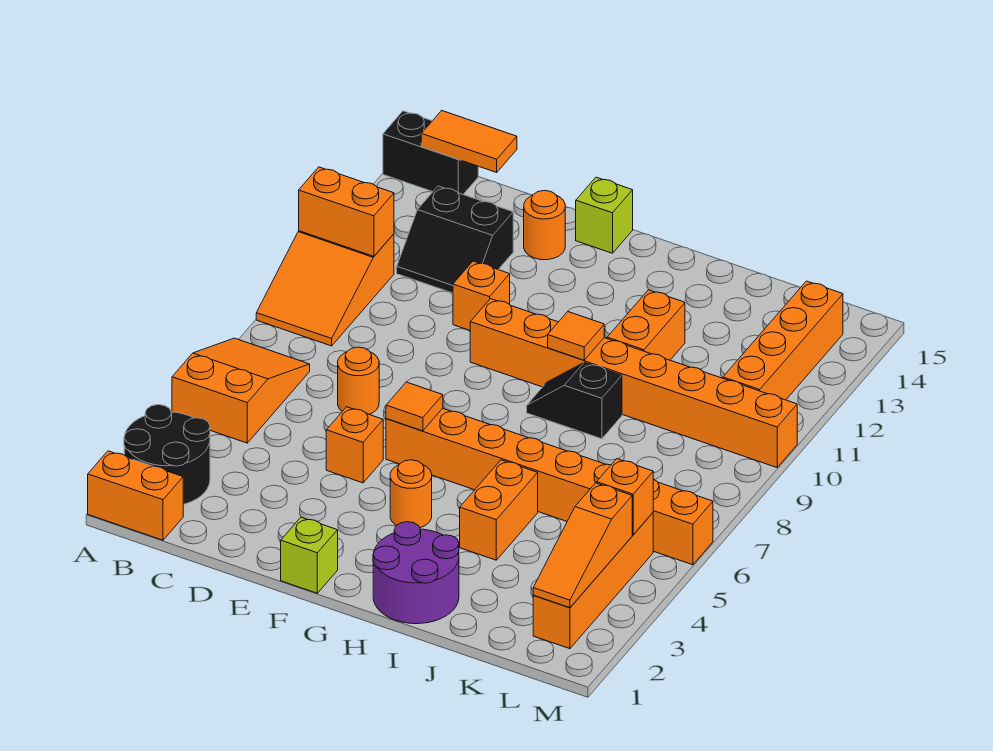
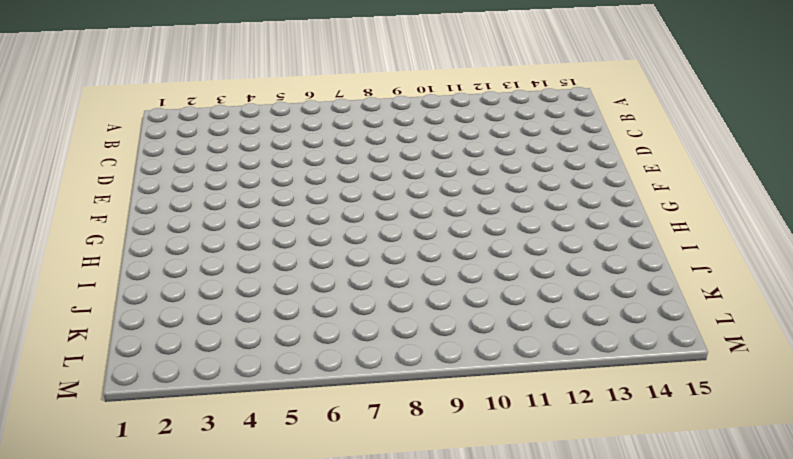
none -> orange 1x2 brick [88,451,183,540]
none -> black 2x2 round brick [124,405,210,504]
none -> orange 2x3 slope [172,338,310,443]

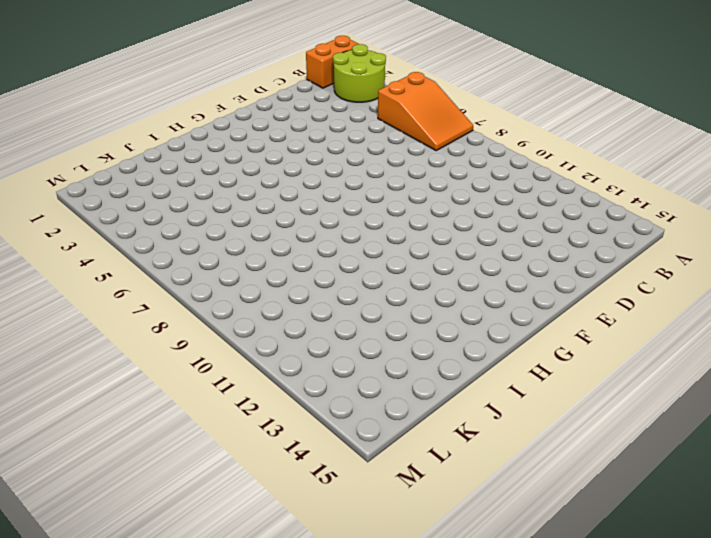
lime 2x2 round brick [333,44,386,102] -> black 2x2 round brick [124,405,210,504]
none -> orange 2x3 slope [256,231,394,346]
none -> black 1x2 brick [383,111,478,194]
none -> black 2x2 slope [397,186,513,293]

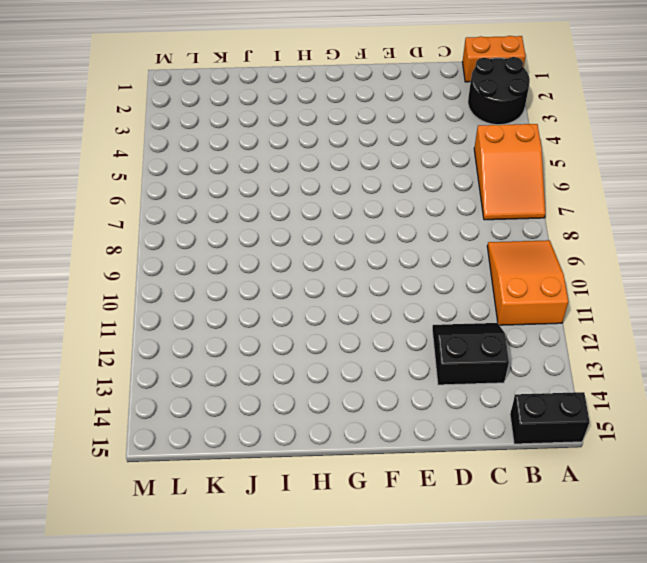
none -> orange 1x1 round brick [338,347,379,414]
none -> orange 1x1 brick [326,407,383,483]
none -> orange 1x1 brick [453,261,510,330]

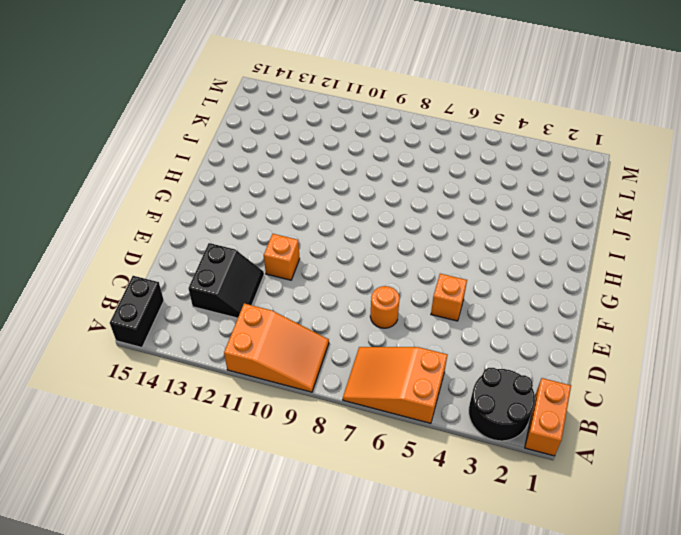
none -> orange 1x1 round brick [524,191,565,260]
none -> lime 1x1 brick [281,517,338,593]
none -> orange 1x8 brick [386,408,713,565]

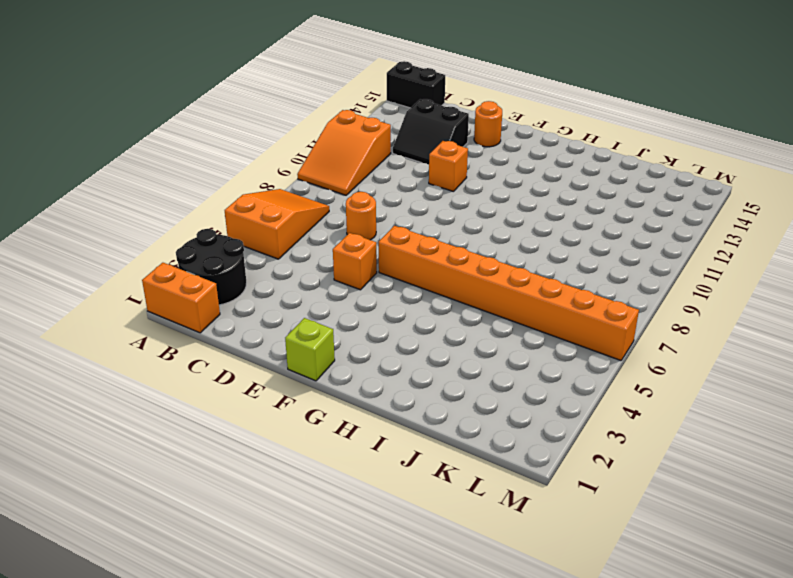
none -> orange 1x8 brick [470,299,797,467]
none -> lime 1x1 brick [576,177,633,253]
none -> orange 1x1 round brick [390,460,432,528]

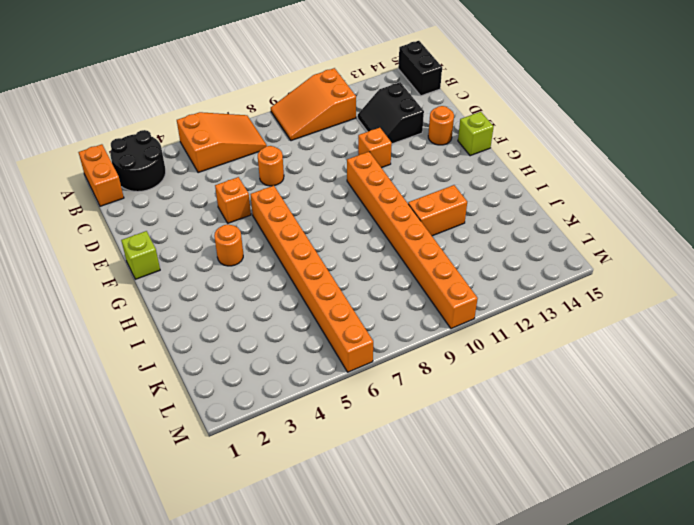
none -> purple 2x2 round brick [373,522,459,624]
none -> black 1x2 slope [527,362,622,439]
none -> orange 1x2 brick [460,460,538,560]

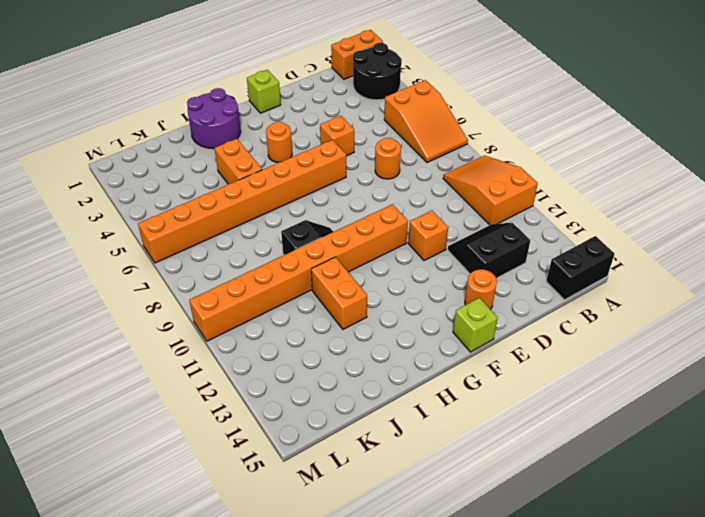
none -> orange 1x4 brick [533,513,653,649]
none -> orange 1x4 brick [723,281,843,400]
none -> orange 1x2 brick [299,167,394,256]

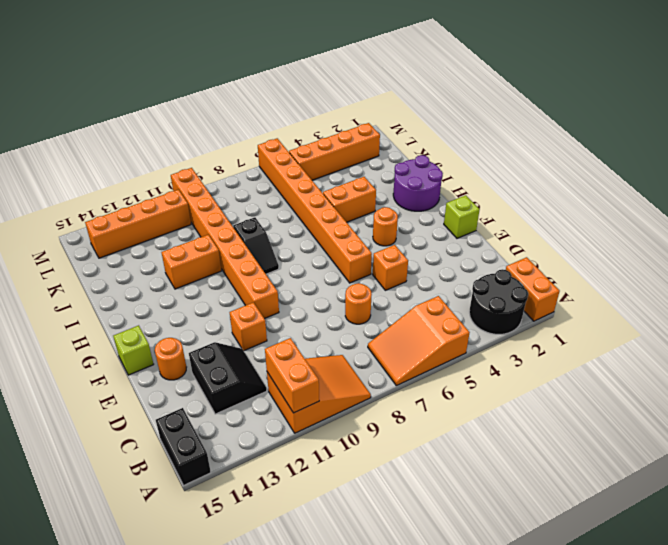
none -> orange 1x2 tile [421,110,517,172]
none -> orange 1x1 tile [386,382,443,431]
none -> orange 1x1 tile [548,312,604,360]

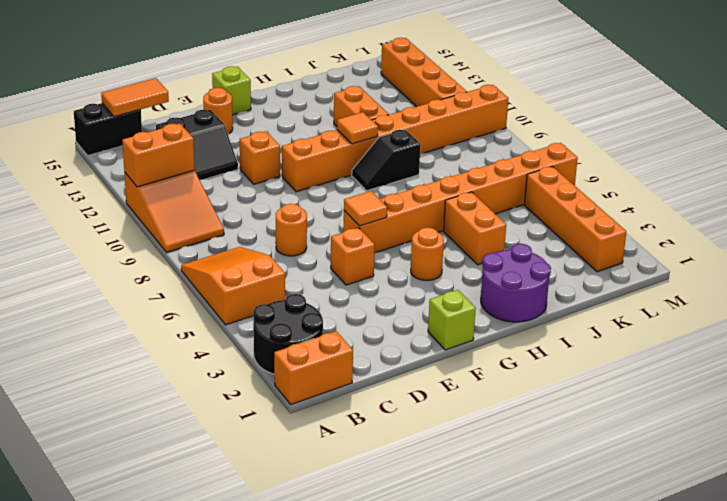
none -> orange 1x3 slope [533,483,632,608]
none -> orange 1x1 brick [597,459,653,535]

